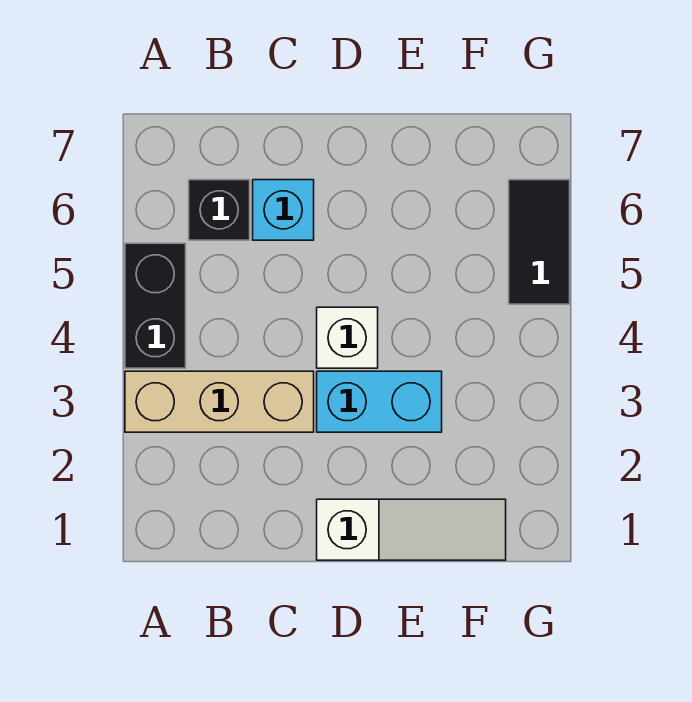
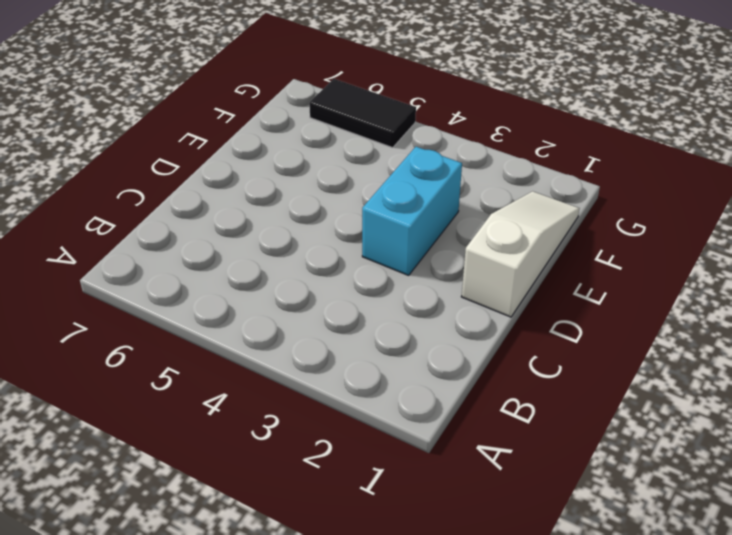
none -> tan 1x3 brick [125,371,314,432]
none -> black 1x2 brick [125,243,186,368]

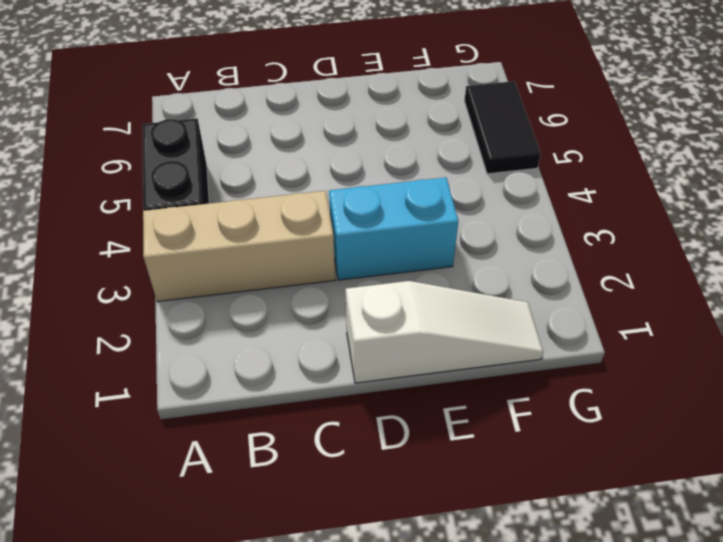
none -> black 1x1 brick [189,180,250,240]
none -> cyan 1x1 brick [253,180,314,240]

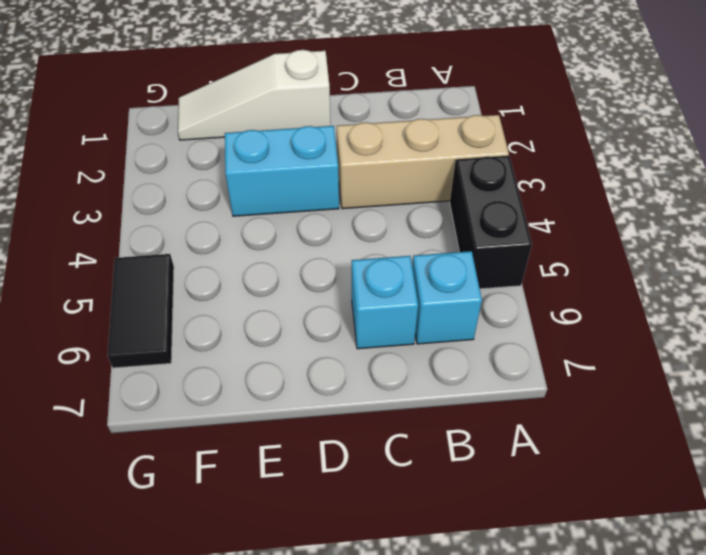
cyan 1x1 brick [412,251,482,344] -> black 1x1 brick [189,180,250,240]
none -> white 1x1 brick [317,307,378,368]

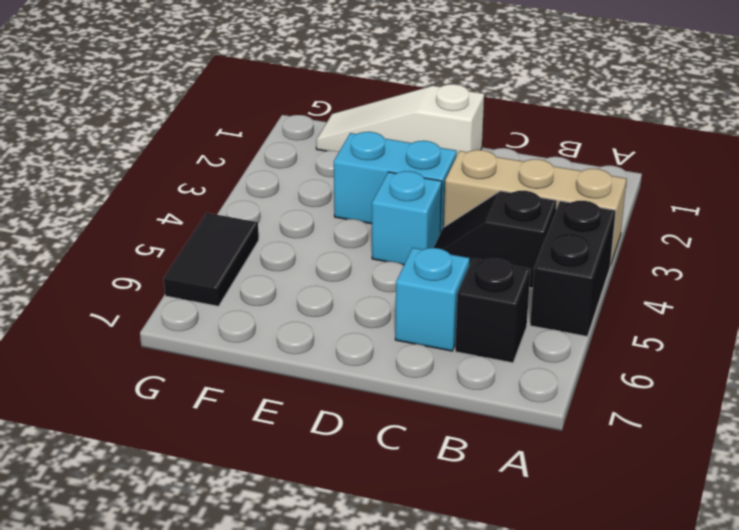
black 1x2 slope [434,191,557,288] -> none
cyan 1x1 brick [372,171,442,265] -> white 1x1 brick [317,307,378,368]

